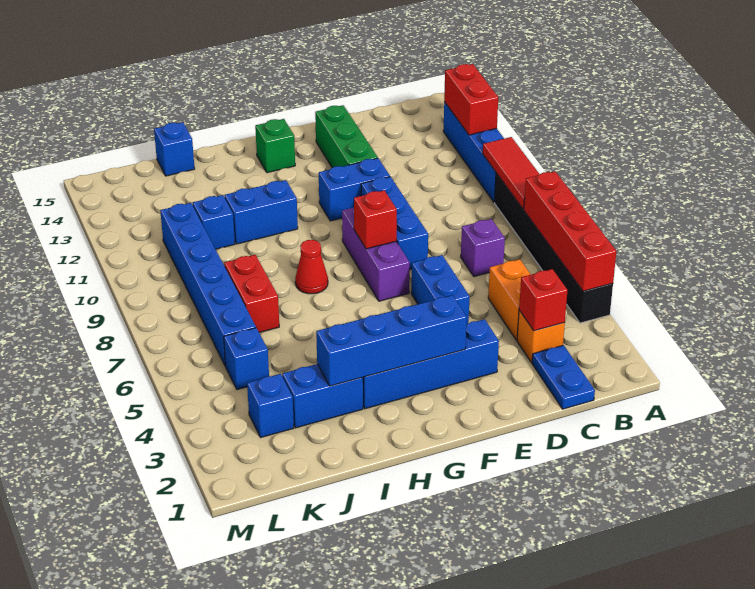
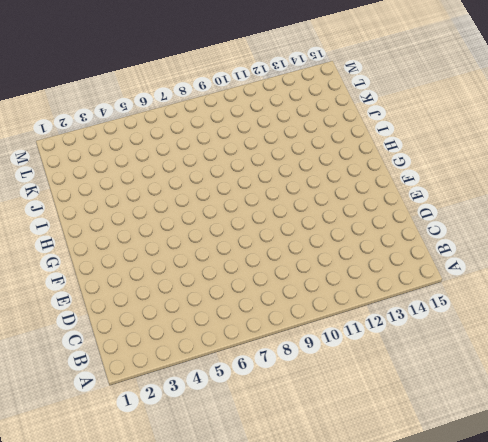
none -> black 1x6 brick [495,173,613,323]
none -> blue 1x4 brick [443,102,504,202]
none -> blue 1x2 plate [532,345,595,409]

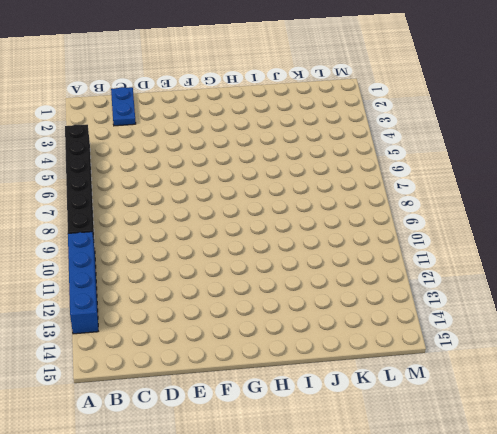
none -> orange 1x1 brick [517,310,565,363]
none -> orange 1x2 brick [488,259,531,340]
none -> purple 1x1 brick [461,219,505,276]

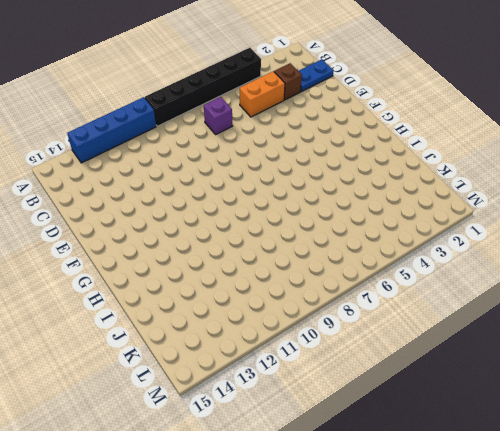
brown 1x1 brick [274,63,302,100] -> orange 1x1 brick [517,310,565,363]
none -> blue 1x4 brick [363,319,499,409]
none -> blue 1x2 brick [411,255,470,324]
none -> blue 1x3 brick [361,177,428,269]

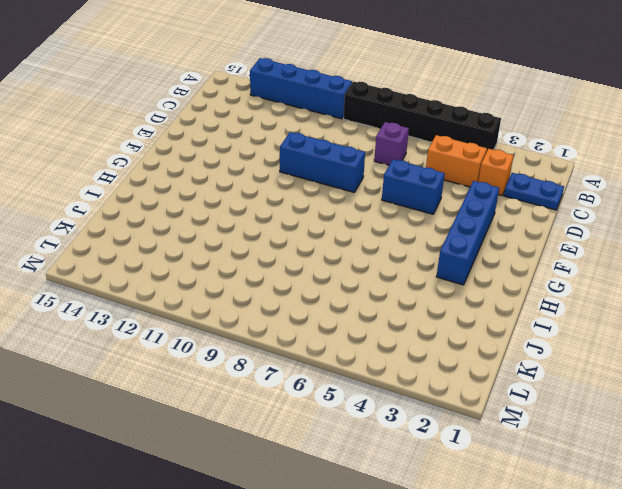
none -> blue 1x2 brick [319,158,390,221]
none -> green 1x3 brick [315,105,378,168]
none -> purple 1x3 brick [342,208,410,301]

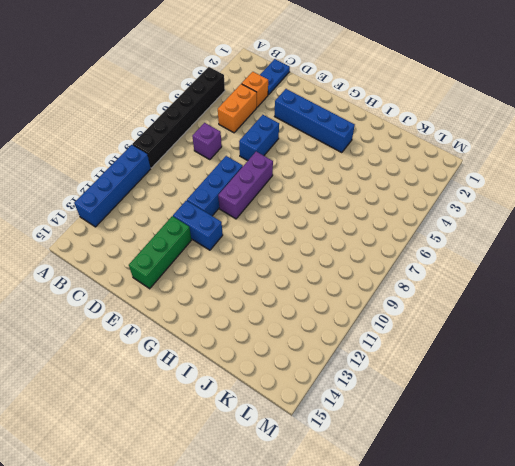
none -> green 1x1 brick [255,119,295,173]
none -> red 1x1 cone [295,240,328,294]
none -> blue 1x2 brick [225,180,298,244]

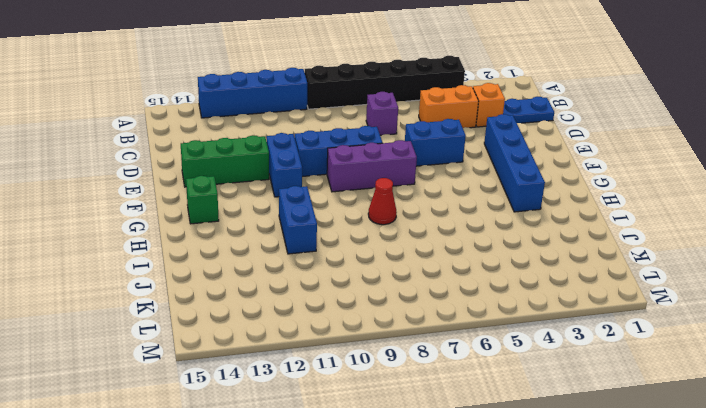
none -> blue 1x2 brick [282,364,363,428]
none -> red 1x2 brick [224,255,279,332]
none -> blue 1x1 brick [193,195,235,249]

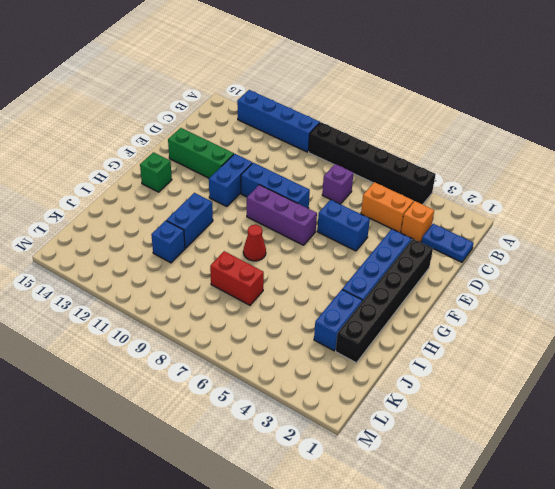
black 1x6 brick [336,239,433,363] -> none
none -> blue 1x1 brick [154,122,195,176]
none -> blue 1x1 brick [247,374,294,438]
none -> blue 1x1 brick [224,328,269,390]

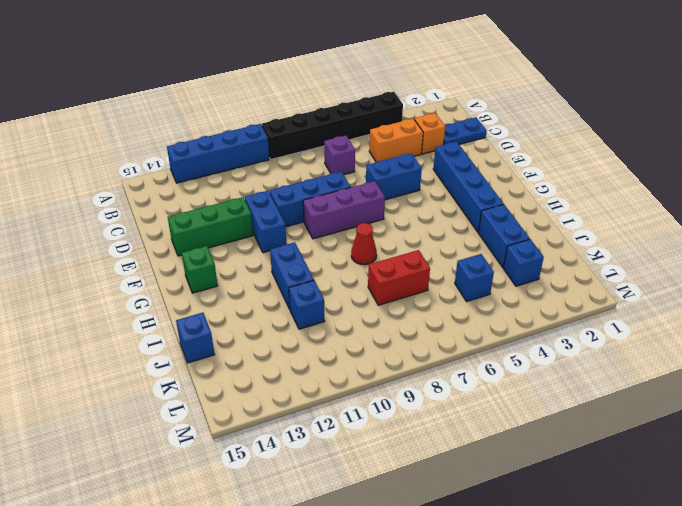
none -> blue 1x6 brick [160,203,256,366]
none -> red 1x4 brick [524,171,616,291]
none -> red 1x3 tile [483,137,539,209]

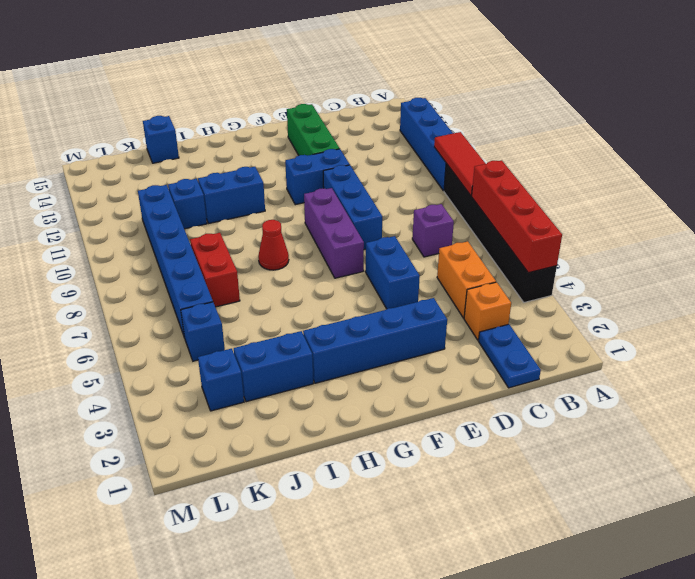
none -> green 1x1 brick [255,119,295,173]
none -> red 1x2 brick [444,64,498,135]
none -> red 1x1 brick [519,269,568,331]

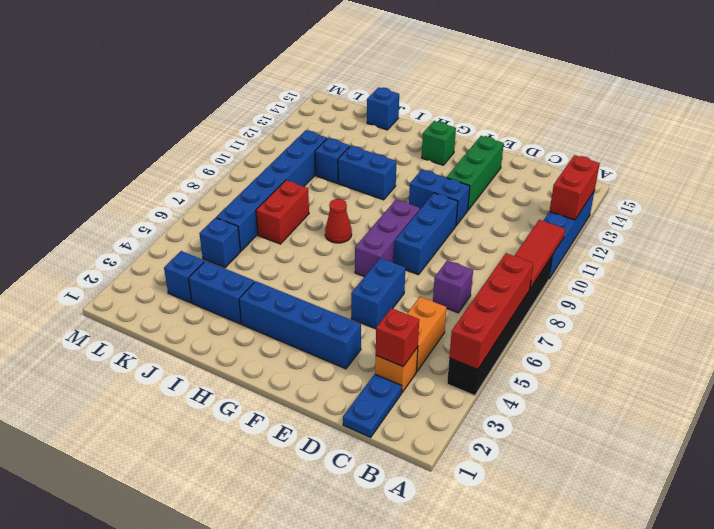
none -> blue 1x4 brick [316,295,467,386]
none -> red 1x1 brick [354,190,397,249]

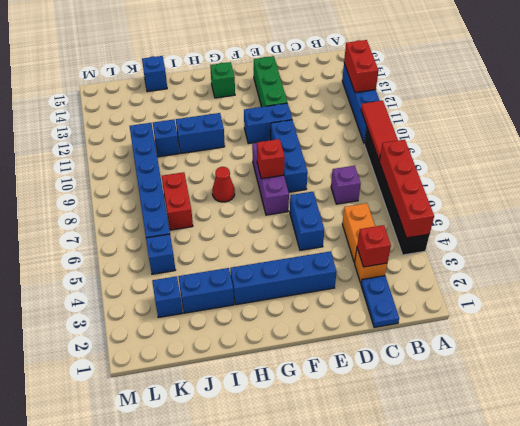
none -> blue 1x4 brick [316,295,467,386]

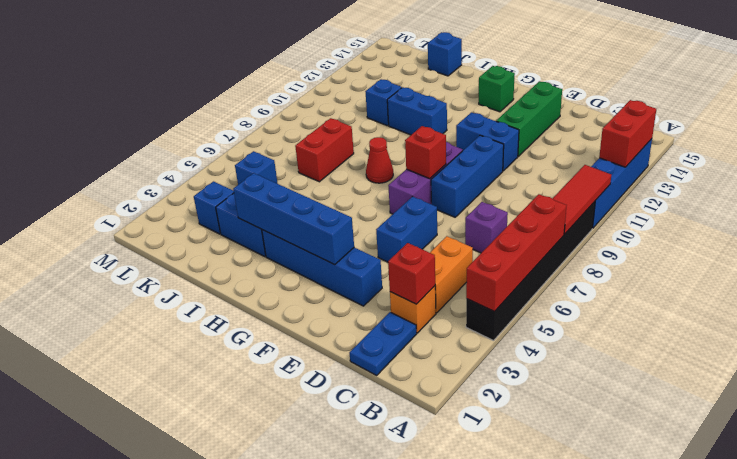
none -> blue 1x6 brick [160,203,256,366]

